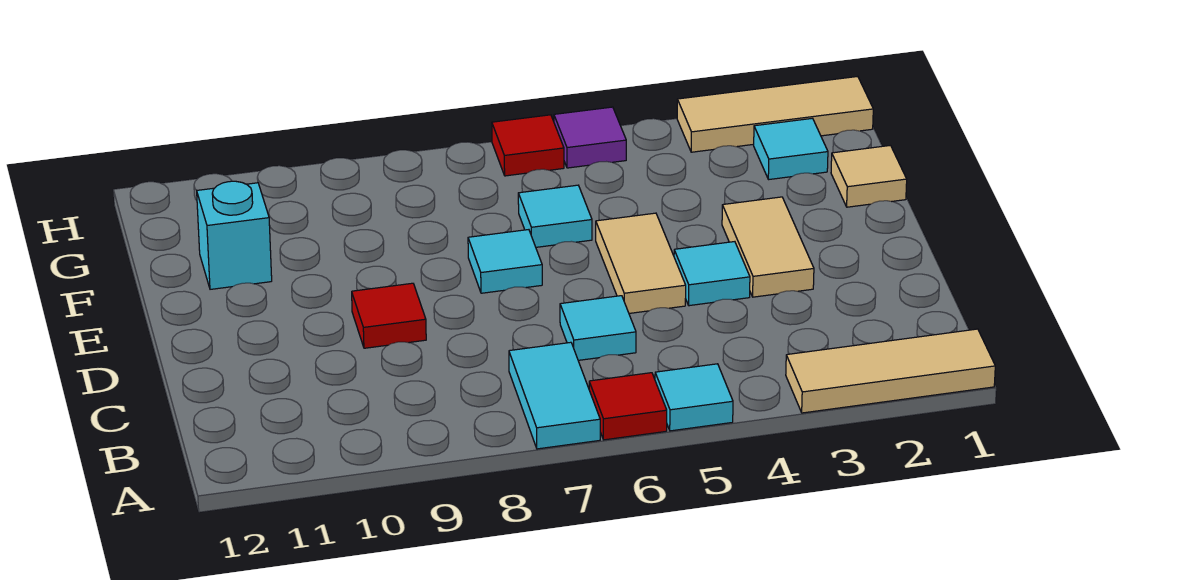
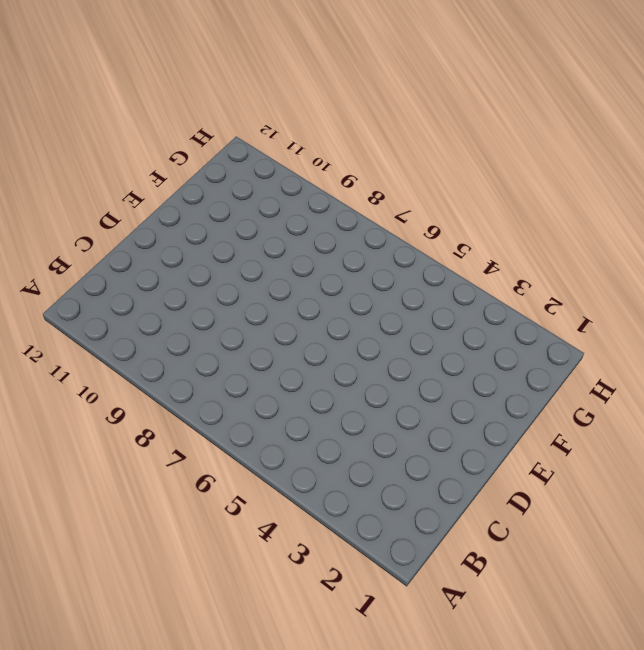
none -> tan 1x3 tile [786,329,995,413]
none -> cyan 1x1 tile [655,364,733,431]
none -> red 1x1 tile [589,373,667,440]

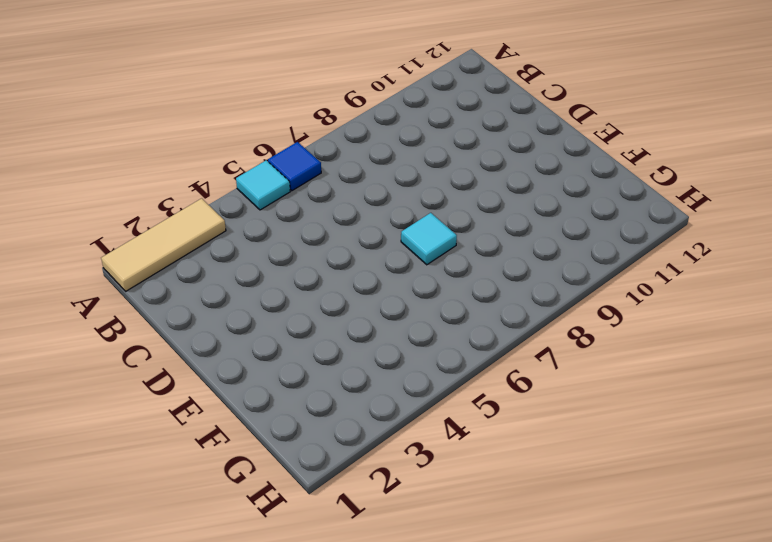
blue 1x1 tile [268,142,321,191] -> red 1x1 tile [589,373,667,440]
none -> cyan 1x2 tile [509,342,600,449]
none -> cyan 1x1 tile [560,296,636,360]
none -> tan 1x2 tile [722,197,814,297]

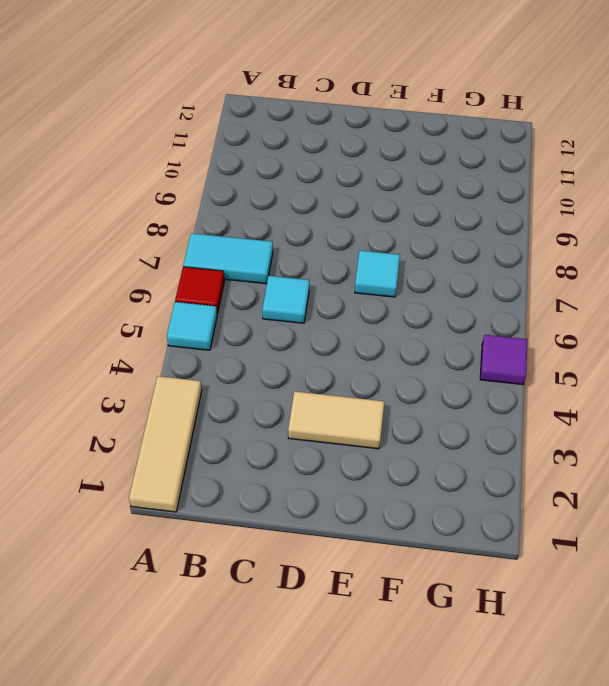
none -> cyan 1x1 tile [674,242,750,306]
none -> tan 1x2 tile [596,213,686,313]
none -> red 1x1 tile [352,283,426,348]

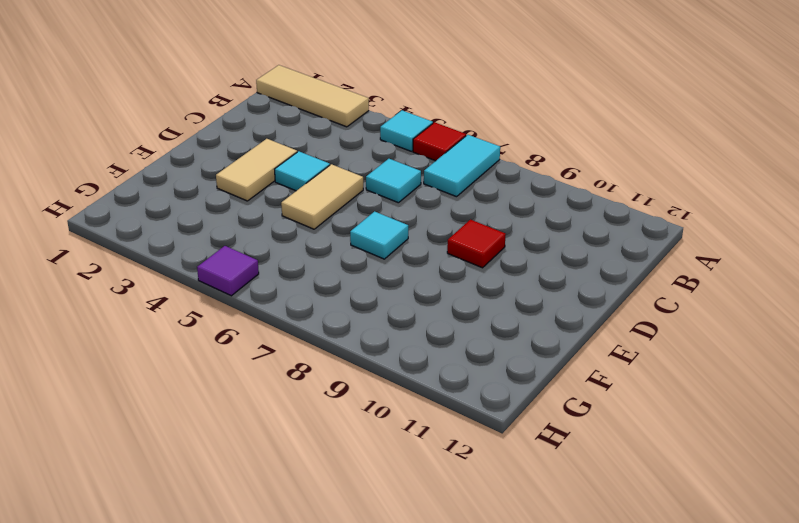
none -> tan 1x1 tile [831,145,907,207]
none -> cyan 1x1 tile [518,185,592,247]
none -> cyan 1x1 brick [197,181,272,289]

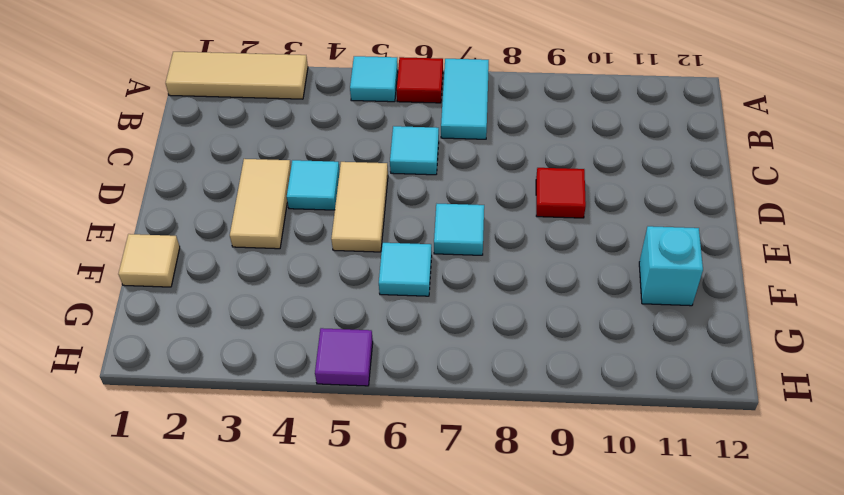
none -> cyan 1x1 tile [754,118,828,180]
none -> tan 1x3 tile [677,76,873,152]
none -> red 1x1 tile [492,115,564,176]

